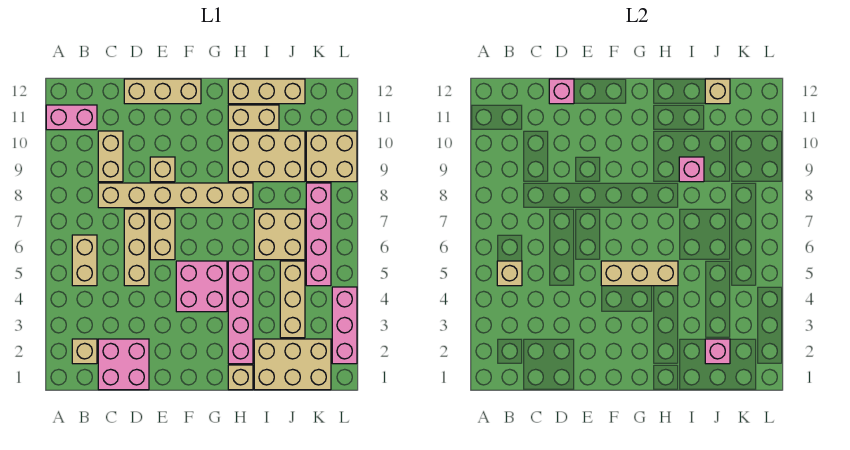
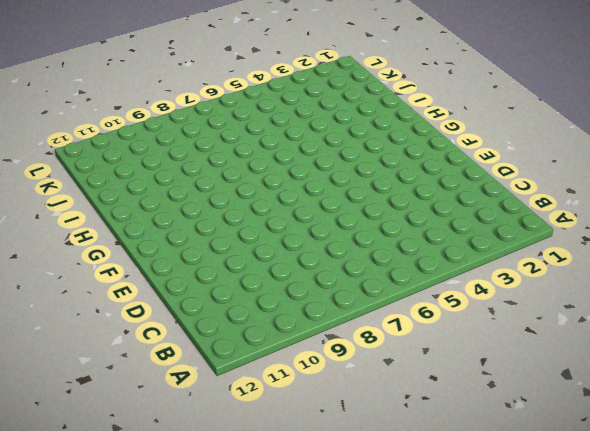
none -> pink 1x2 brick [46,105,97,130]
none -> tan 1x1 brick [72,339,97,364]
none -> tan 1x2 brick [72,235,97,286]

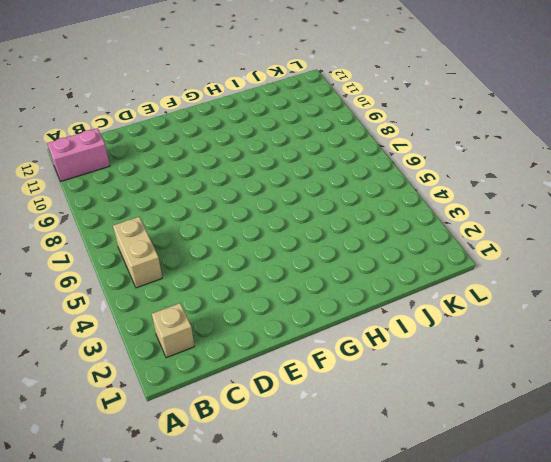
none -> pink 2x2 brick [98,339,149,390]
none -> tan 1x6 brick [98,183,253,208]
none -> tan 1x2 brick [98,131,123,182]

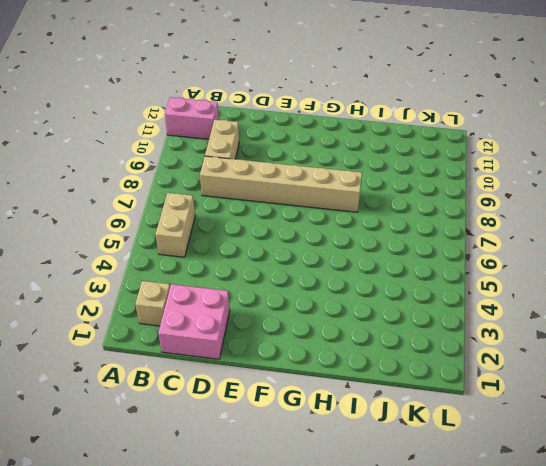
none -> tan 1x3 brick [124,209,149,286]
none -> tan 1x3 brick [124,79,201,104]
none -> tan 1x2 brick [150,209,175,260]

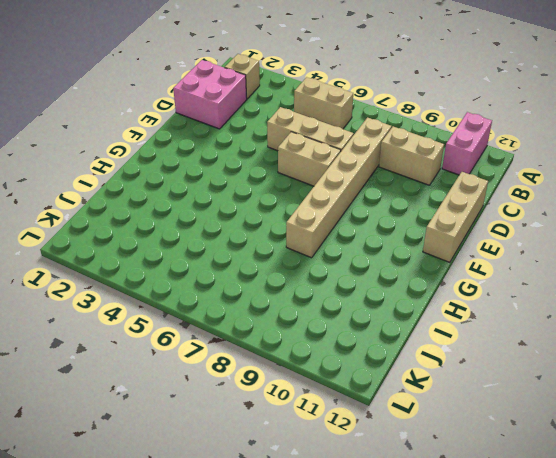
none -> tan 1x1 brick [150,157,175,182]
none -> pink 2x2 brick [176,261,227,312]
none -> tan 1x1 brick [228,365,253,390]

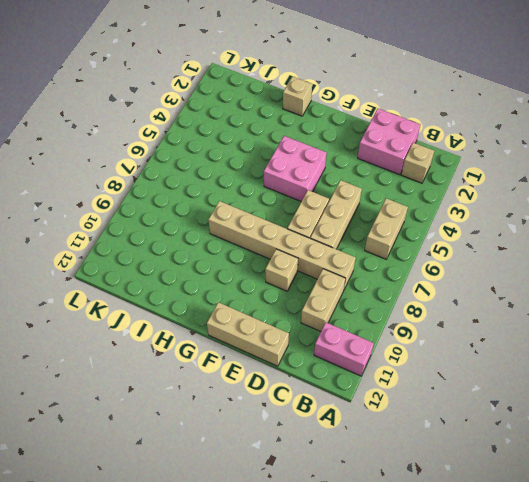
none -> pink 1x4 brick [228,261,253,364]
none -> tan 2x3 brick [228,131,305,182]
none -> tan 1x2 brick [228,105,279,130]

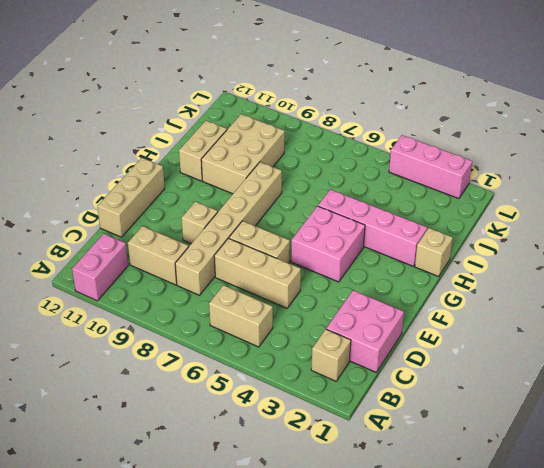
none -> tan 1x3 brick [228,79,305,104]
none -> tan 2x3 brick [254,339,331,390]
none -> tan 2x2 brick [254,209,305,260]

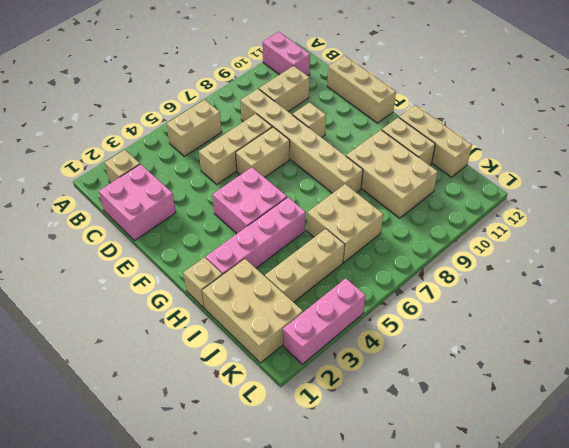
none -> pink 1x4 brick [306,183,331,286]
none -> tan 2x2 brick [306,131,357,182]
none -> tan 1x1 brick [497,261,522,286]

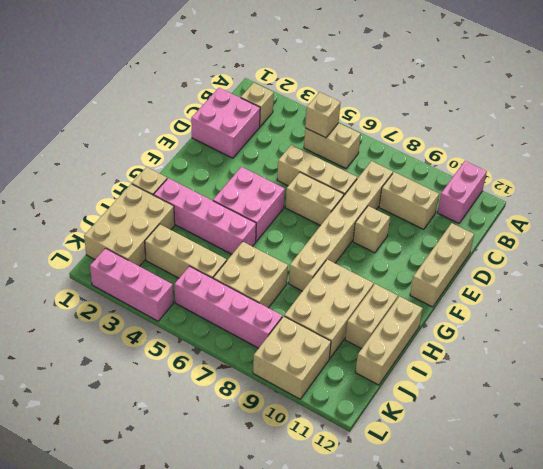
none -> pink 1x1 brick [549,79,574,104]
none -> tan 1x3 brick [601,261,678,286]
none -> pink 1x1 brick [679,157,704,182]

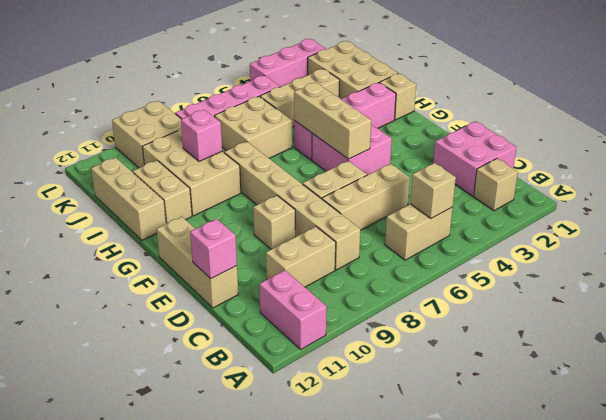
none -> pink 1x1 brick [705,339,730,364]
none -> tan 1x1 brick [705,79,730,104]

